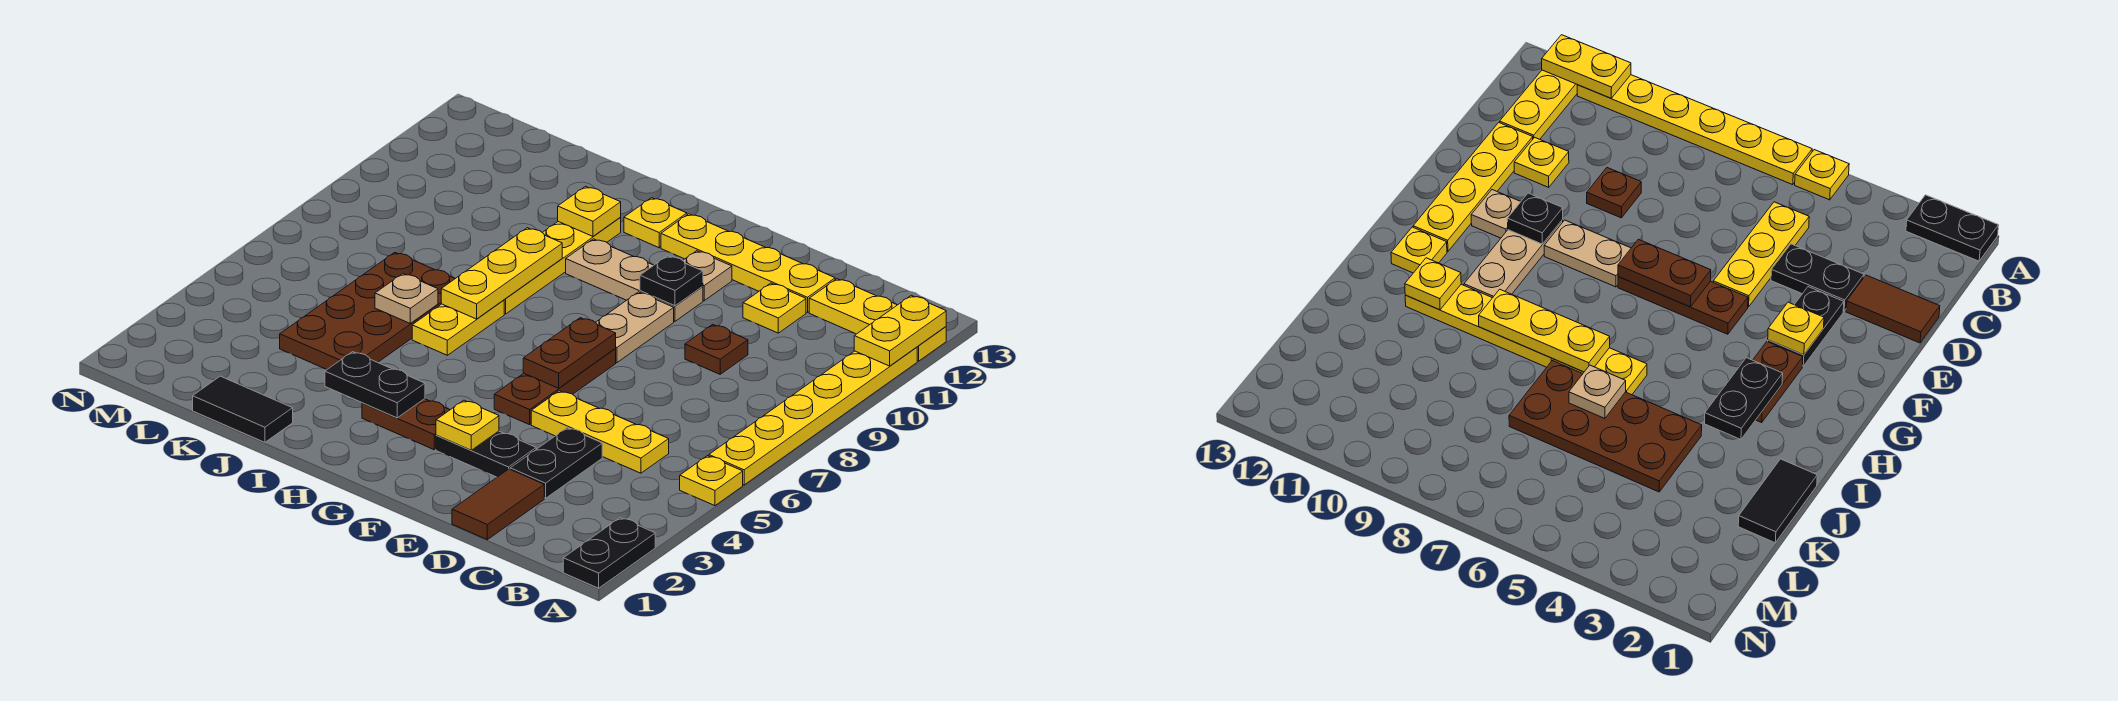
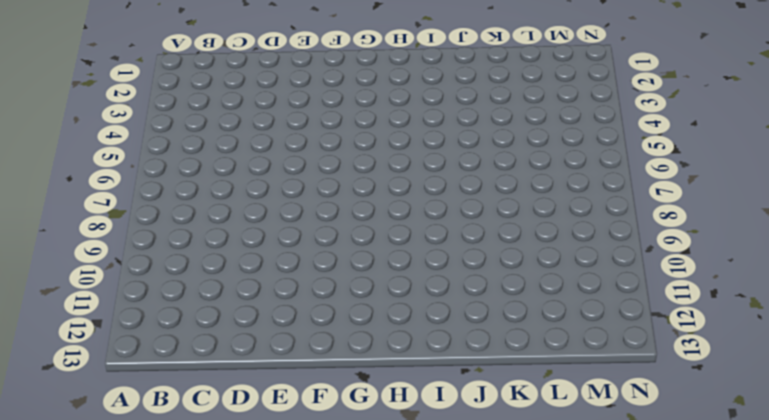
none -> black 1x2 plate [563,518,655,588]
none -> yellow 1x1 plate [680,456,743,506]
none -> yellow 1x6 plate [709,347,917,485]

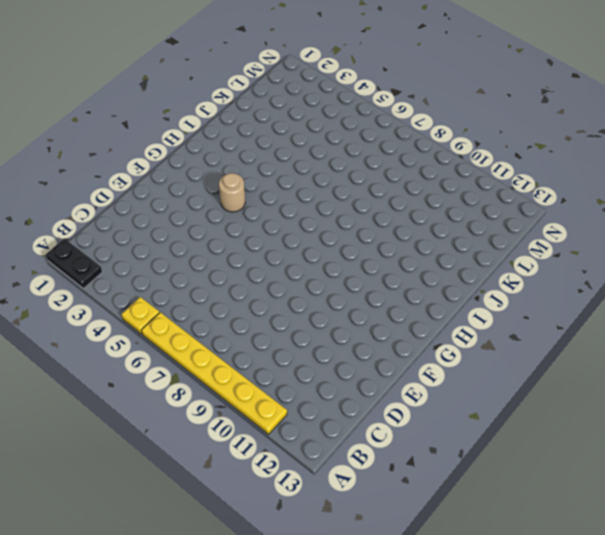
tan 1x1 round brick [219,173,245,212] -> none
none -> yellow 1x3 plate [809,279,946,361]
none -> yellow 1x3 plate [531,391,669,473]
none -> brown 1x2 tile [452,469,544,540]

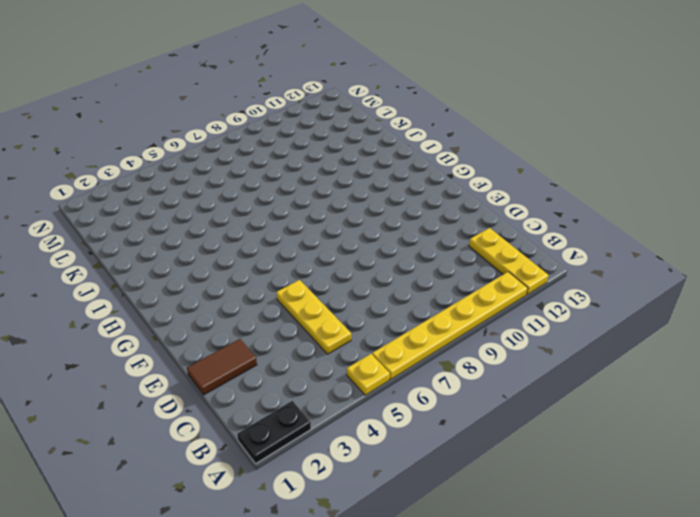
none -> black 1x2 plate [510,428,602,498]
none -> brown 1x1 plate [685,324,748,374]
none -> yellow 1x1 plate [743,283,806,333]

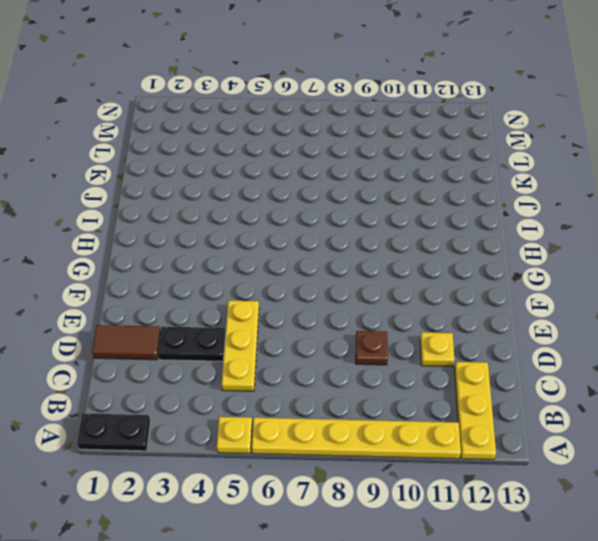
none -> yellow 1x4 plate [661,214,835,312]
none -> black 1x2 plate [436,431,536,477]
none -> brown 1x3 plate [494,349,616,425]

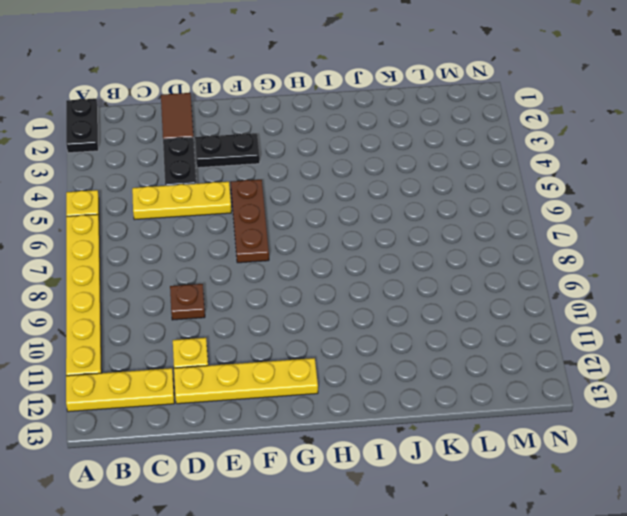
none -> tan 1x2 plate [595,292,674,363]
none -> tan 1x3 plate [566,239,703,321]
none -> tan 1x1 plate [683,251,732,301]

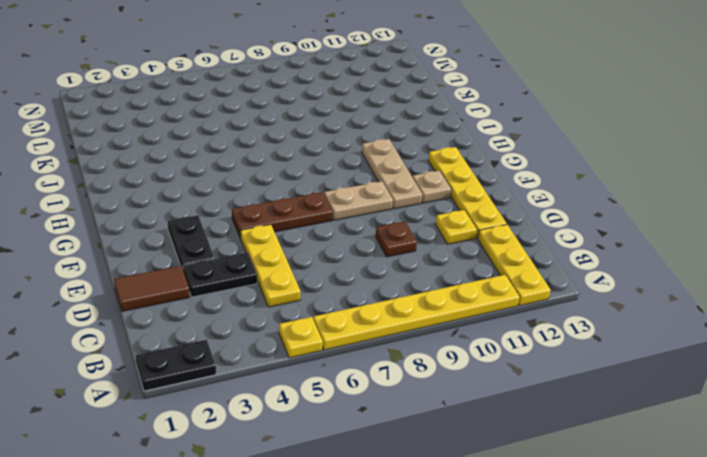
none -> brown 1x2 plate [362,399,449,450]
none -> yellow 1x1 plate [624,198,687,248]
none -> yellow 1x2 plate [412,300,504,355]

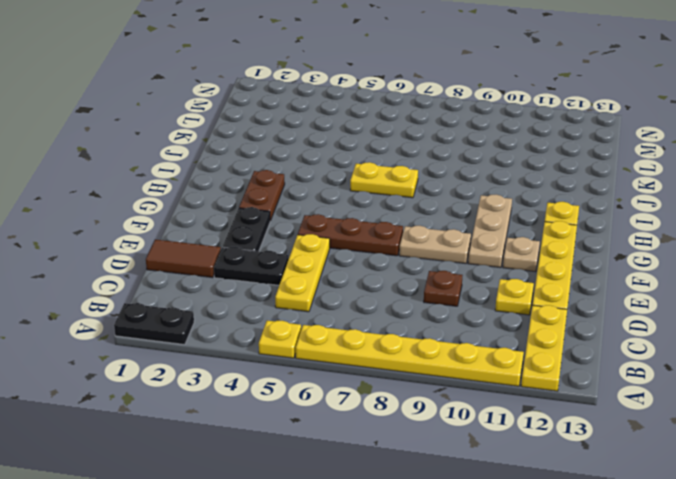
none -> yellow 1x4 plate [504,218,621,314]
none -> black 1x2 tile [193,376,293,442]
none -> brown 2x4 plate [280,252,455,369]

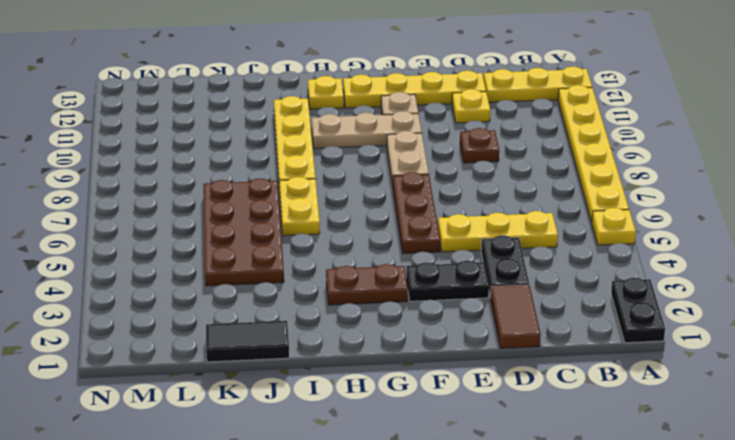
none -> yellow 1x2 plate [854,295,946,366]
none -> yellow 1x1 plate [436,400,499,450]
none -> brown 1x2 plate [523,318,616,388]

